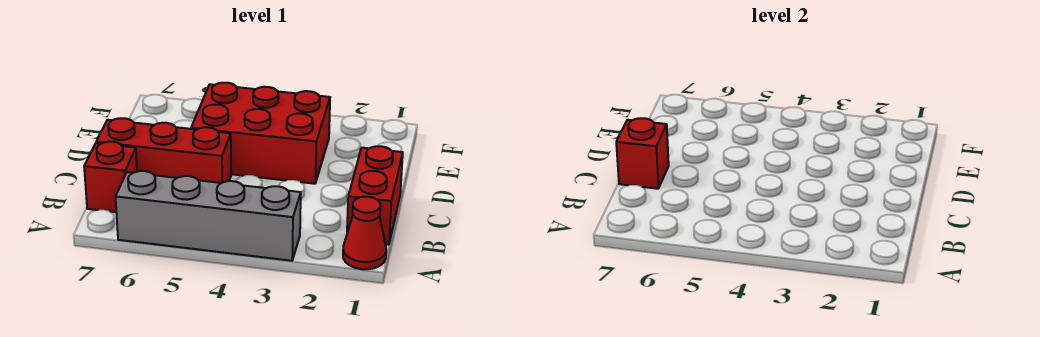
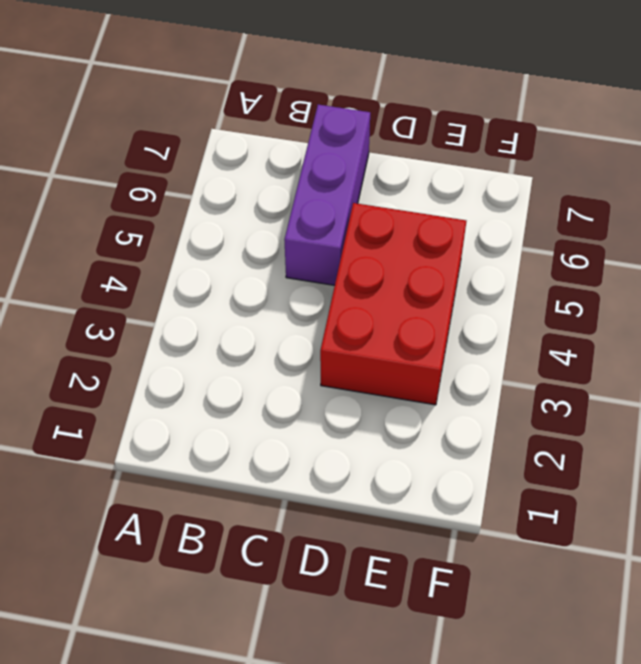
purple 1x3 brick [284,105,370,285] -> red 1x3 brick [96,118,231,183]
none -> red 1x1 cone [343,197,386,269]
none -> grey 1x4 brick [116,171,301,261]

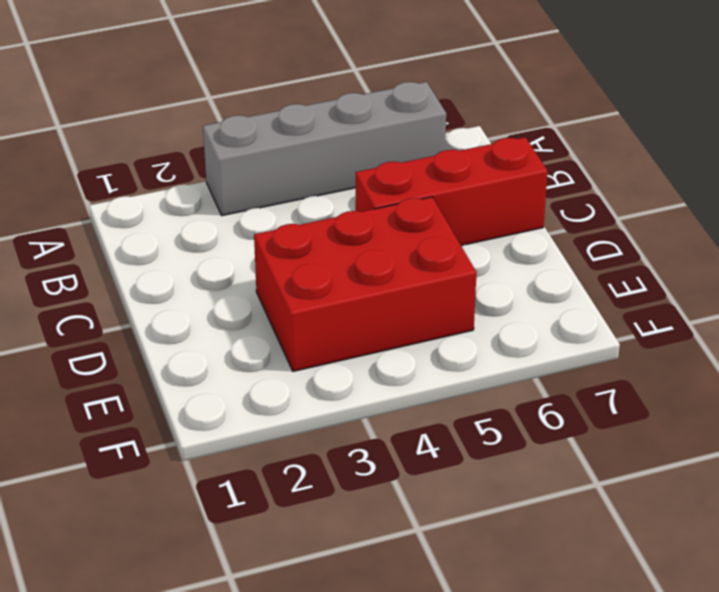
none -> red 1x1 cone [343,197,386,269]
none -> red 1x2 brick [347,146,403,245]

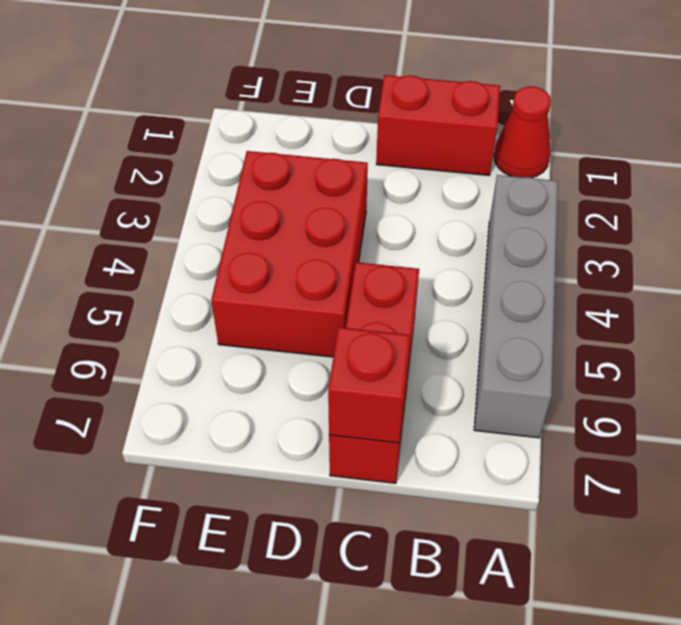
none -> red 1x1 brick [84,142,137,212]

